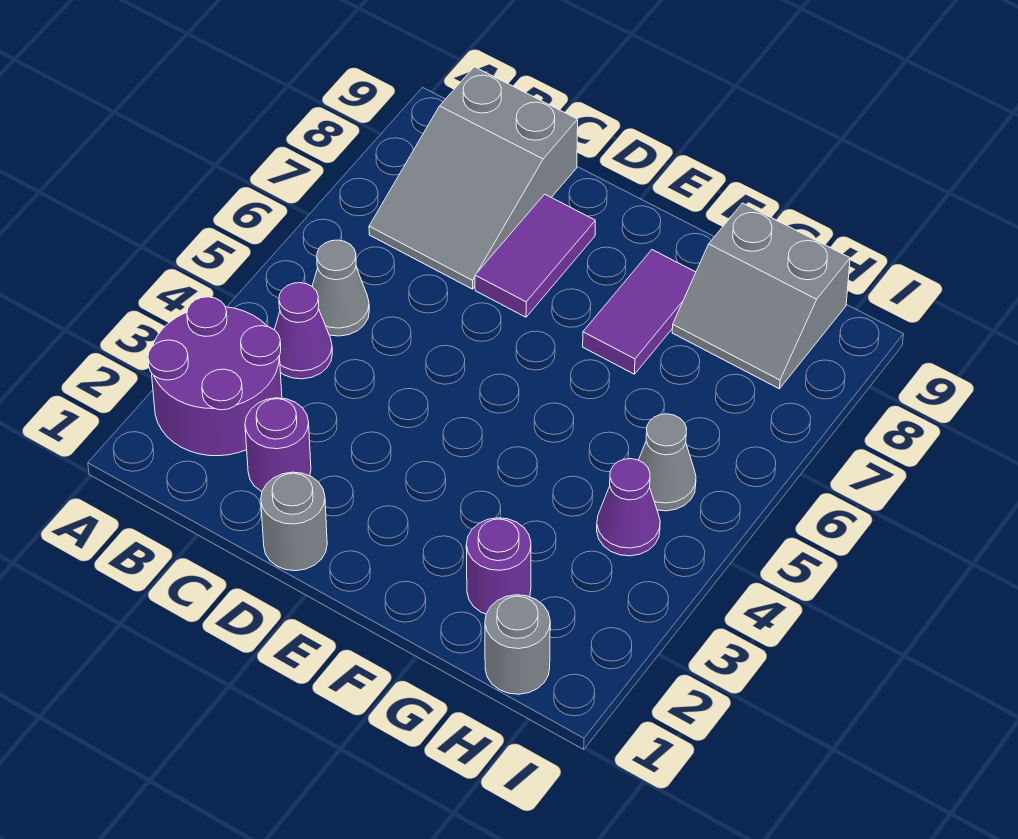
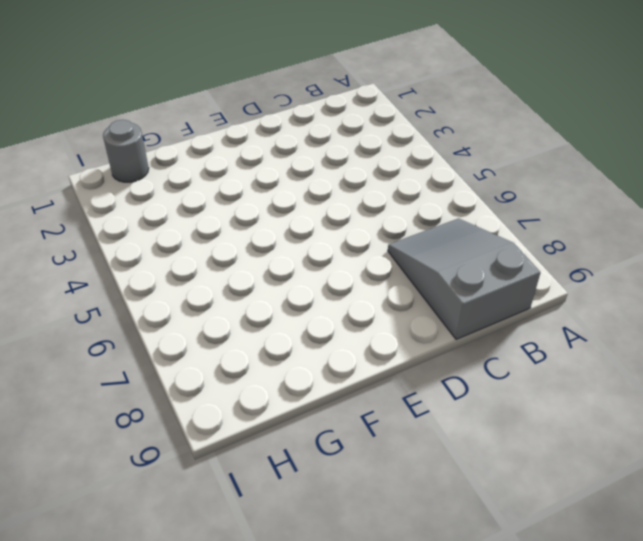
none -> purple 2x2 round brick [148,297,282,456]
none -> purple 1x1 cone [275,283,332,379]
none -> grey 1x1 cone [312,240,369,336]

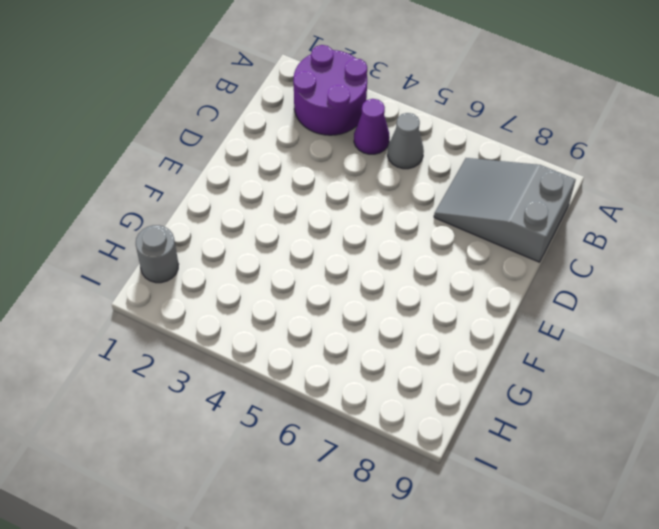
none -> purple 1x1 round brick [245,398,311,491]
none -> grey 1x1 round brick [261,472,327,571]
none -> purple 1x2 tile [475,194,595,317]

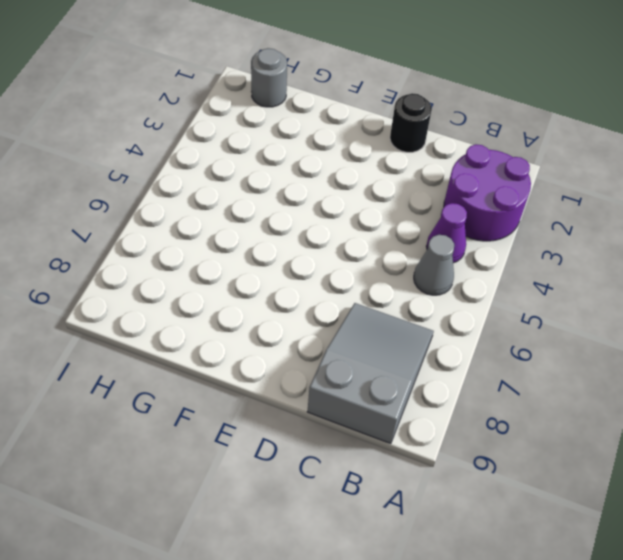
black 1x1 round brick [390,93,432,152] -> grey 1x1 round brick [261,472,327,571]
none -> purple 1x1 round brick [245,398,311,491]
none -> purple 1x2 tile [475,194,595,317]
none -> purple 1x2 tile [583,250,696,374]

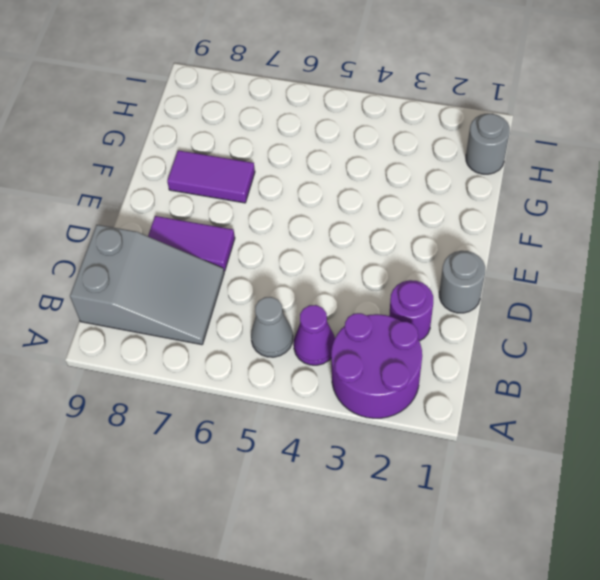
none -> purple 1x1 round brick [466,518,531,614]
none -> grey 2x2 slope [672,203,850,389]
none -> purple 1x1 cone [597,459,660,556]

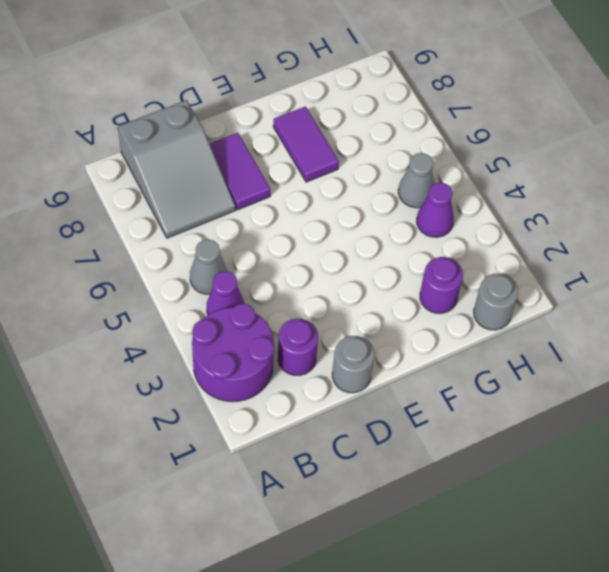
none -> grey 2x2 slope [672,203,850,389]

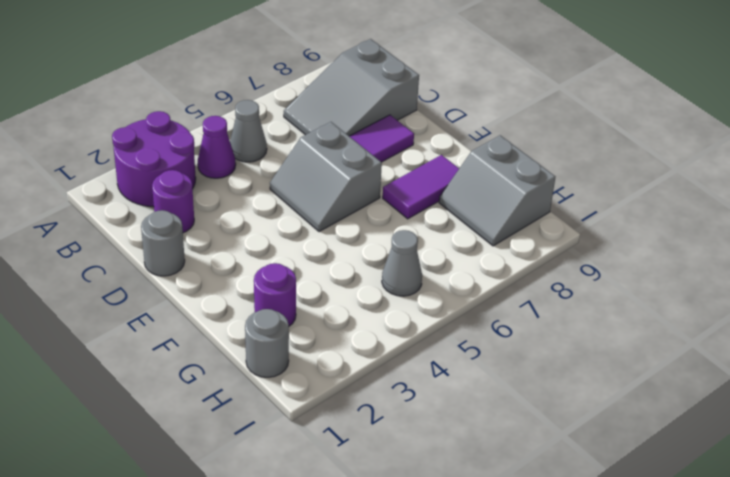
grey 2x2 slope [270,122,382,232] -> none
none -> purple 1x1 cone [597,459,660,556]

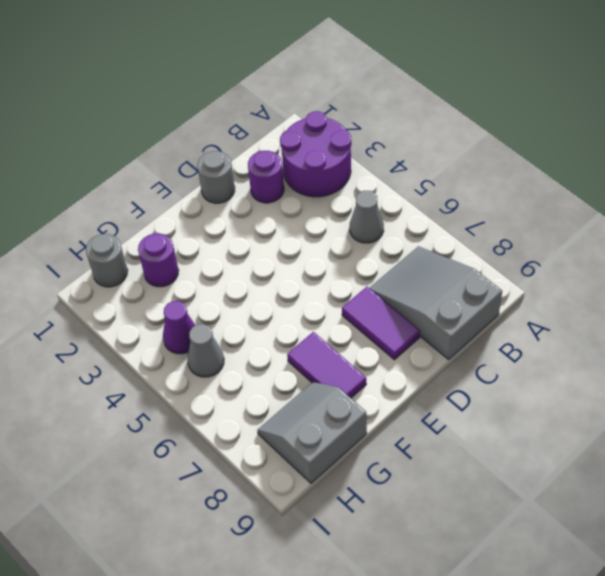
none -> purple 1x1 cone [275,283,332,379]

